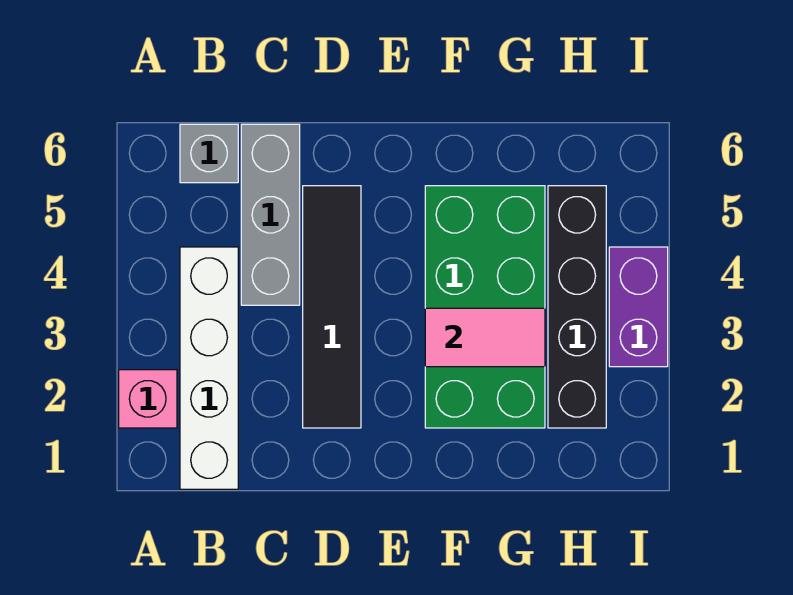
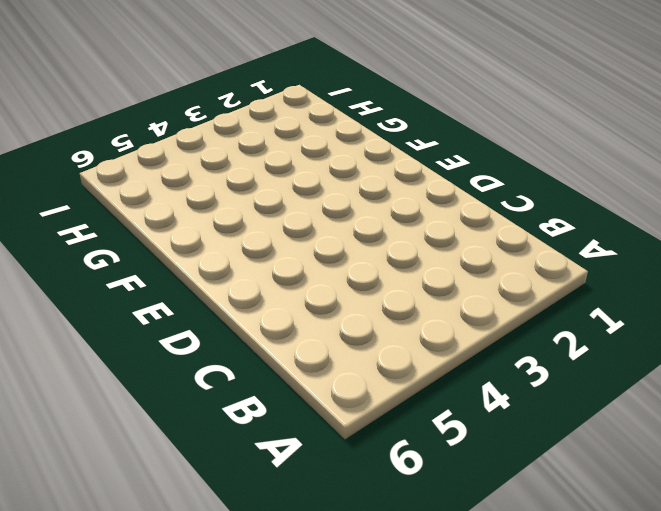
none -> pink 1x1 brick [119,370,177,428]
none -> white 1x4 brick [180,247,238,489]

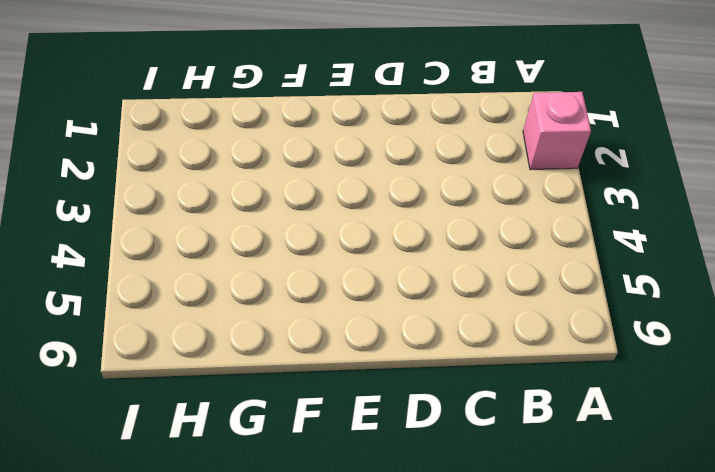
none -> white 1x4 brick [180,247,238,489]
none -> grey 1x1 brick [180,124,238,183]

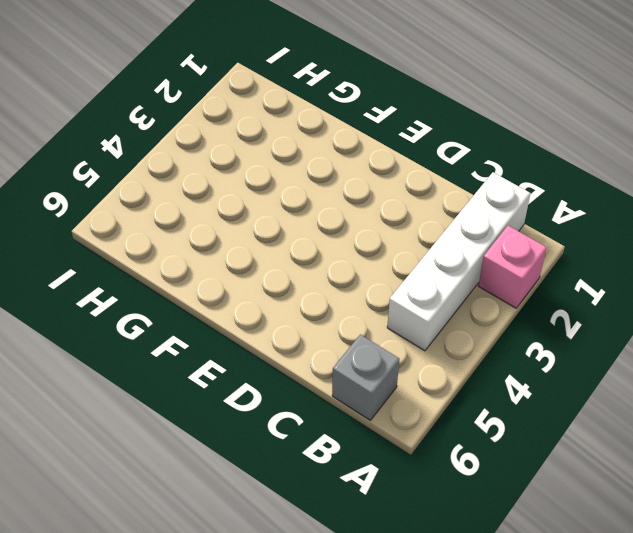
none -> grey 1x3 brick [241,124,300,305]
none -> black 1x4 tile [303,186,361,428]

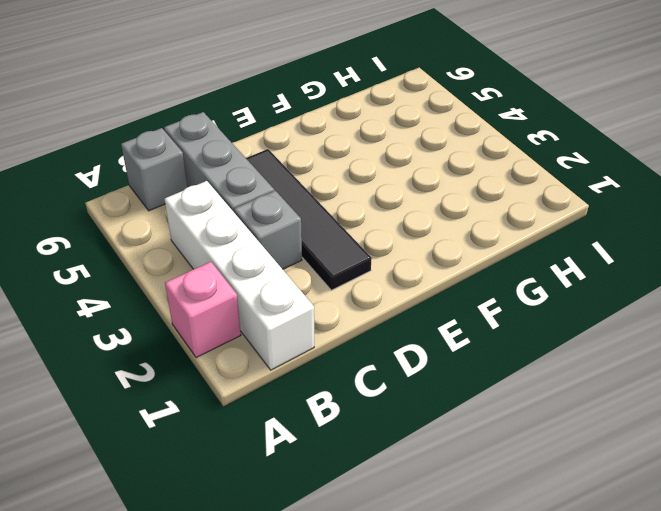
grey 1x1 brick [234,191,302,269] -> none
none -> green 2x4 brick [425,186,545,428]
none -> black 1x4 brick [548,186,606,428]

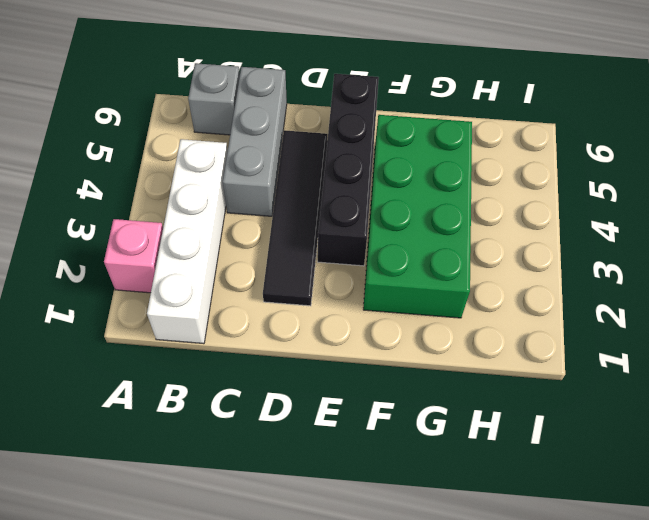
black 1x4 brick [318,74,379,266] -> black 1x4 brick moved to [548,186,606,428]
none -> purple 1x2 brick [609,247,668,367]
none -> pink 1x2 tile [425,308,545,367]

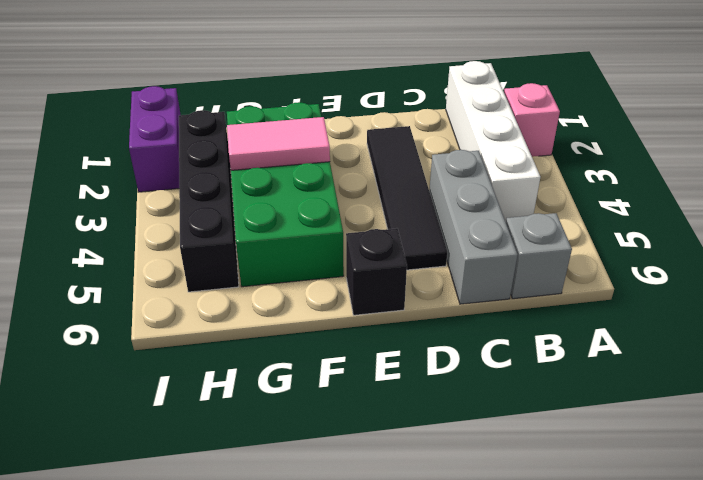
black 1x1 brick [346,228,407,315] -> none
purple 1x2 brick [129,86,180,192] -> purple 1x2 brick moved to [609,247,668,367]

